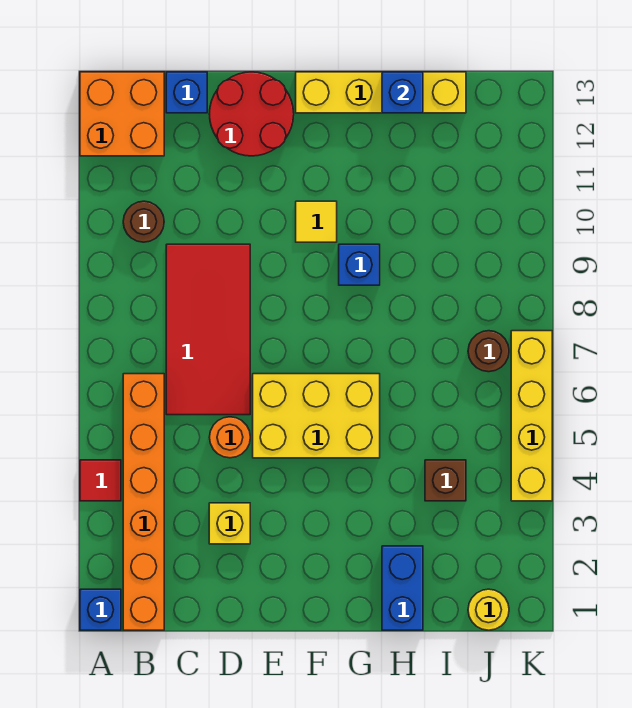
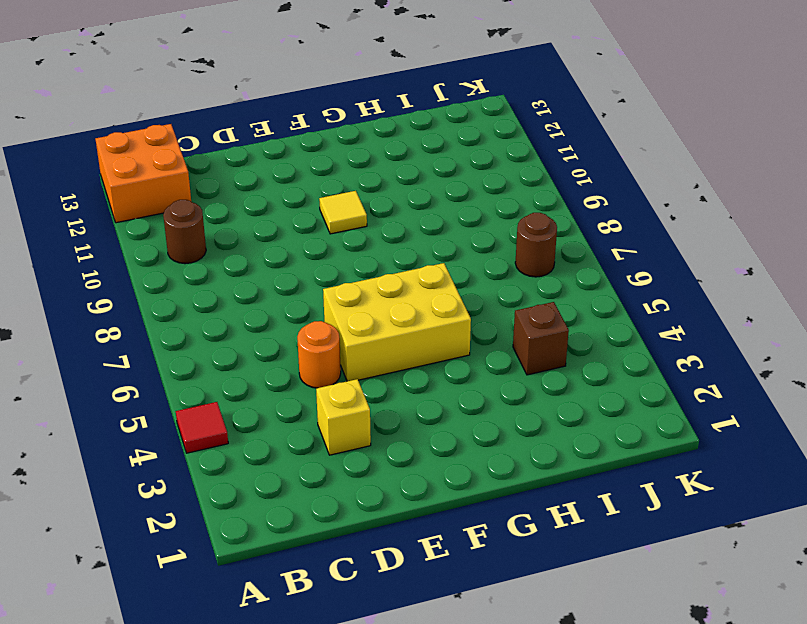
none -> blue 1x1 brick [80,589,121,630]
none -> orange 1x6 brick [123,374,164,630]
none -> red 2x4 tile [166,244,250,415]

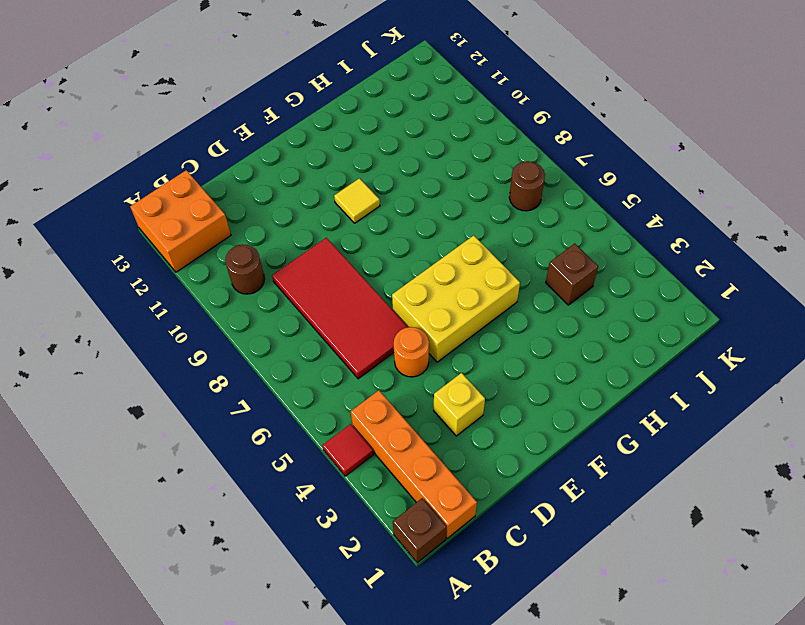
brown 1x1 brick [393,498,446,563] -> blue 1x1 brick [80,589,121,630]
orange 1x4 brick [351,390,477,538] -> orange 1x6 brick [123,374,164,630]
none -> blue 1x1 brick [166,72,207,113]
none -> red 2x2 round brick [209,72,294,156]
none -> yellow 1x4 brick [296,72,466,113]

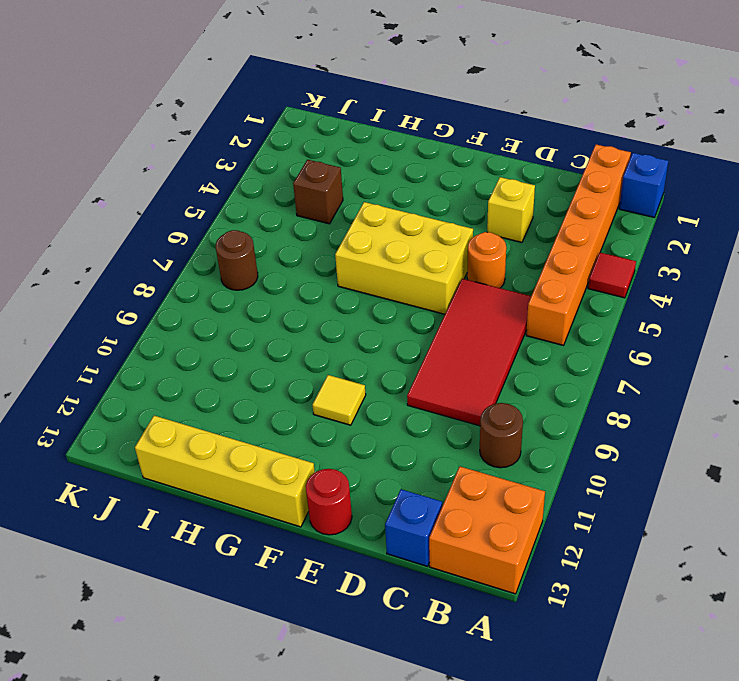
red 1x1 round brick [306,469,352,535] -> red 2x2 round brick [209,72,294,156]
none -> blue 1x1 brick [339,244,380,285]
none -> blue 1x2 brick [382,546,423,630]
none -> yellow 1x1 round brick [468,589,509,630]

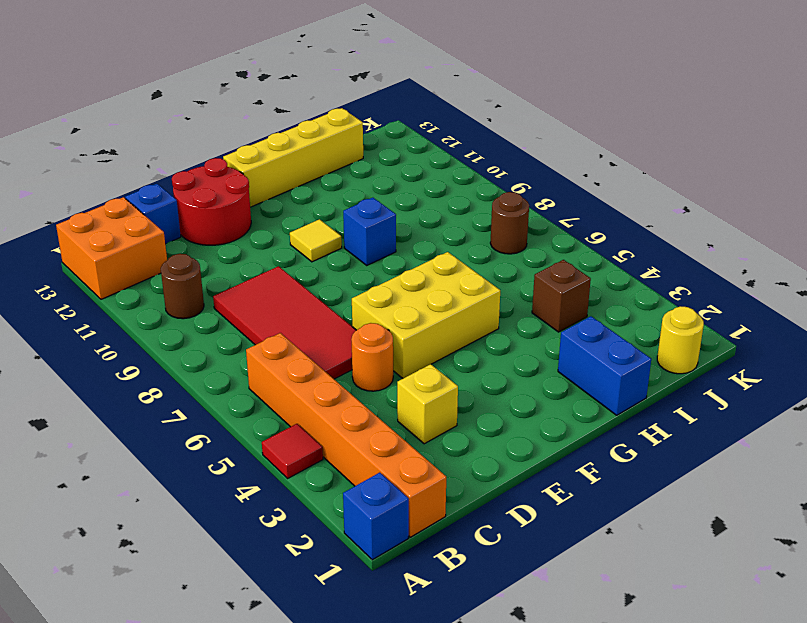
none -> yellow 1x4 brick [511,331,552,501]
none -> blue 1x1 brick [382,72,423,113]

